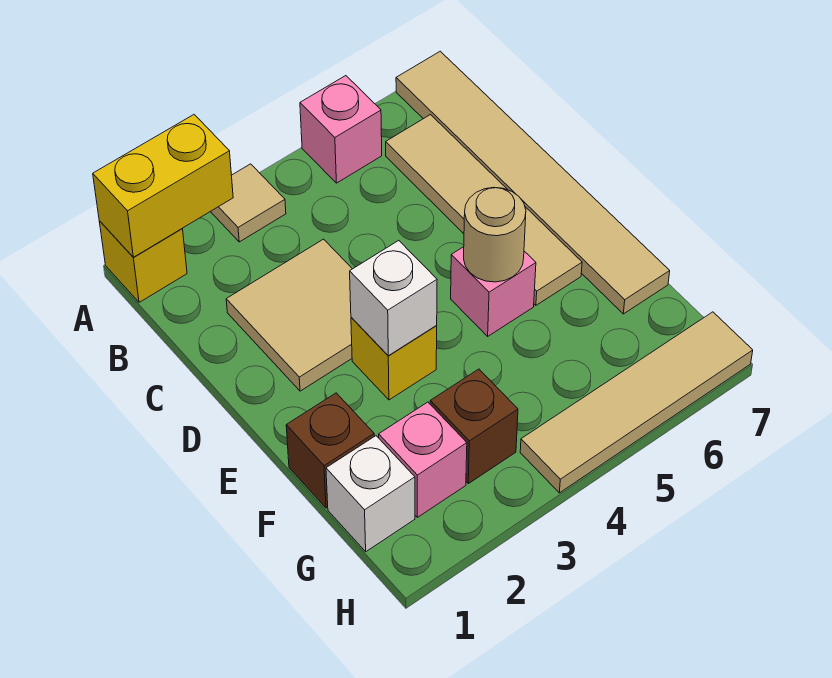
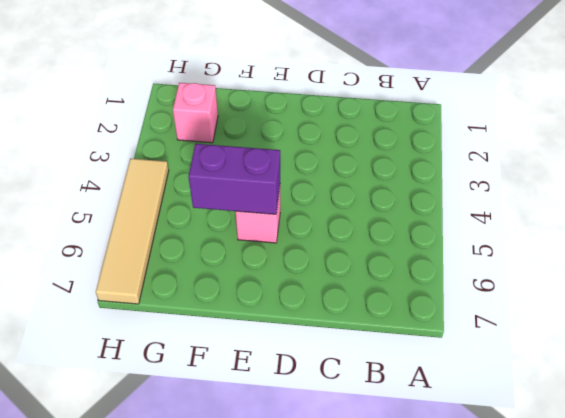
purple 1x2 brick [189,144,280,214] -> tan 1x1 round brick [464,187,526,282]
none -> yellow 1x1 brick [99,221,187,302]
none -> tan 1x1 tile [211,164,286,242]
none -> pink 1x1 brick [300,76,382,183]

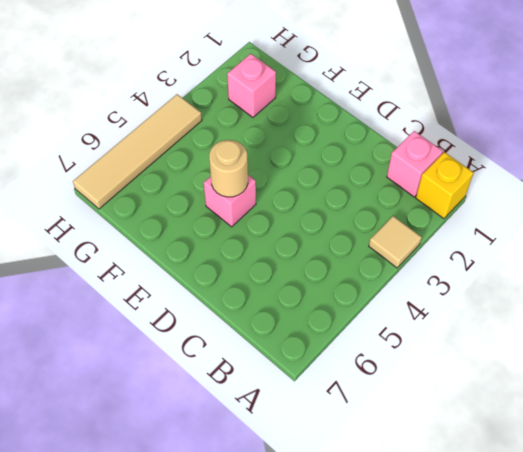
pink 1x1 brick [387,131,443,197] -> pink 1x1 brick moved to [300,76,382,183]
none -> tan 1x6 tile [396,51,670,314]
none -> tan 1x4 tile [386,115,582,305]
none -> tan 2x2 tile [226,239,352,391]

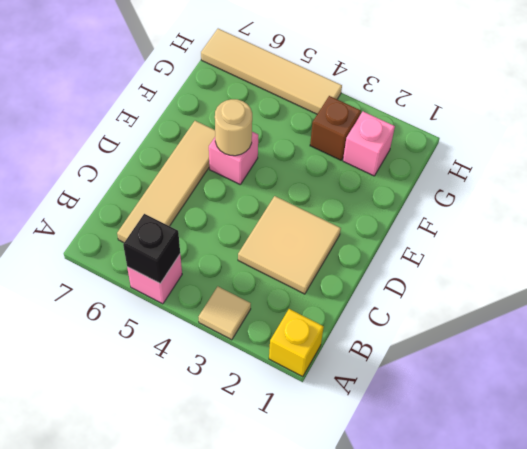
black 1x1 brick [123,214,180,283] -> none
none -> tan 1x6 tile [396,51,670,314]
none -> yellow 1x1 brick [351,317,437,400]
none -> brown 1x1 brick [286,393,374,508]

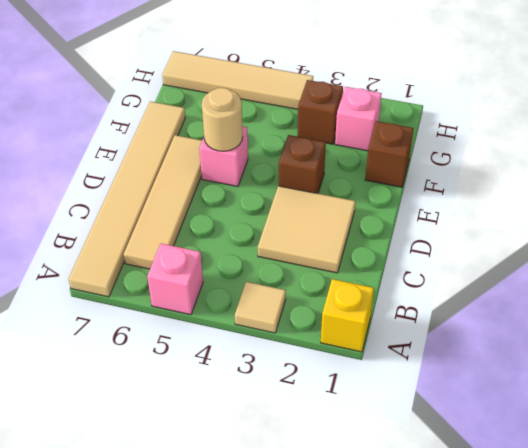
brown 1x1 brick [279,135,326,194] -> yellow 1x1 brick [351,317,437,400]
none -> white 1x1 brick [326,436,415,552]
none -> yellow 1x2 brick [93,115,233,257]
none -> white 1x1 brick [350,241,437,356]

